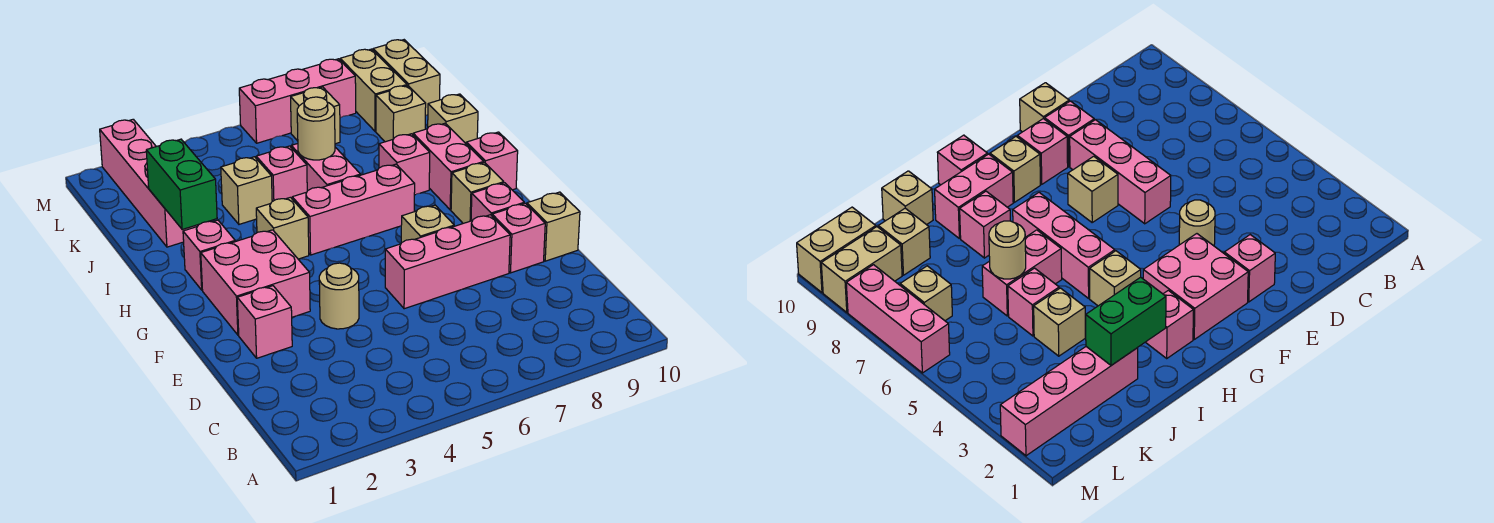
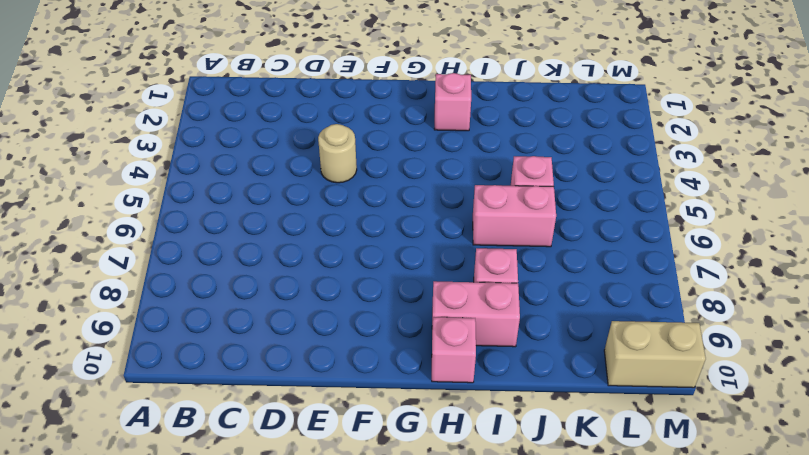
none -> pink 1x1 brick [237,286,292,358]
none -> pink 1x3 brick [385,215,510,309]
none -> pink 1x1 brick [492,203,545,273]

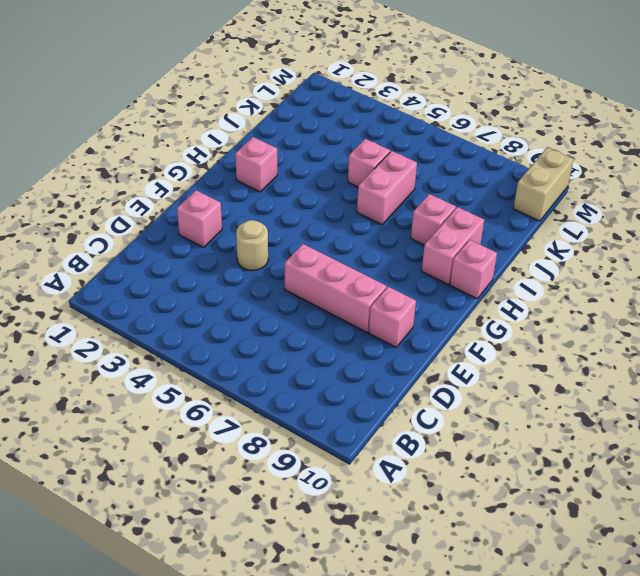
none -> tan 1x1 brick [527,192,580,261]
none -> pink 2x2 brick [201,230,310,335]
none -> tan 1x1 brick [401,205,454,243]

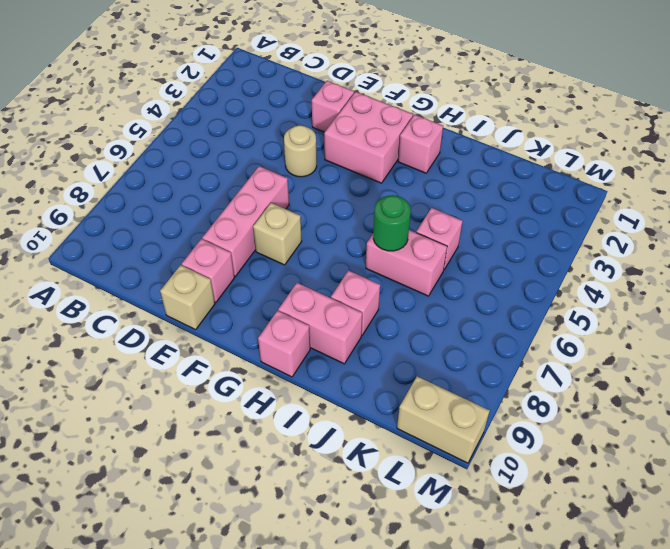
green 1x1 round brick [373,195,411,251] -> none
none -> pink 1x1 brick [471,183,524,221]
none -> tan 1x1 brick [451,163,504,223]
none -> tan 1x1 brick [256,197,309,259]

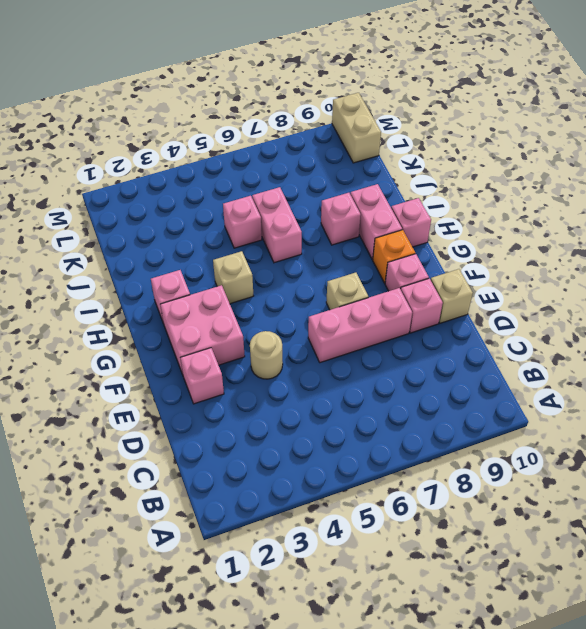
orange 1x1 brick [373,230,415,283] -> tan 1x1 brick [451,163,504,223]
none -> pink 1x3 brick [292,164,415,255]
none -> pink 1x4 brick [100,119,199,247]
none -> tan 1x1 brick [221,157,272,224]

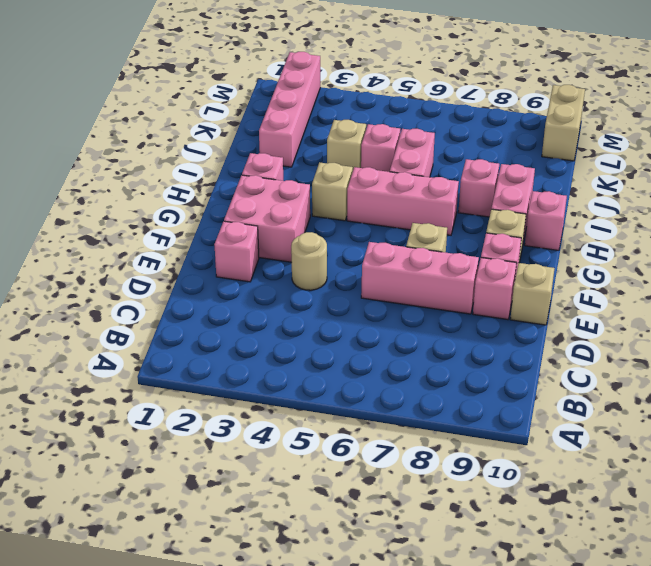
none -> tan 1x1 brick [428,94,478,143]
none -> tan 1x1 brick [376,86,426,142]
none -> tan 1x1 brick [291,87,340,144]

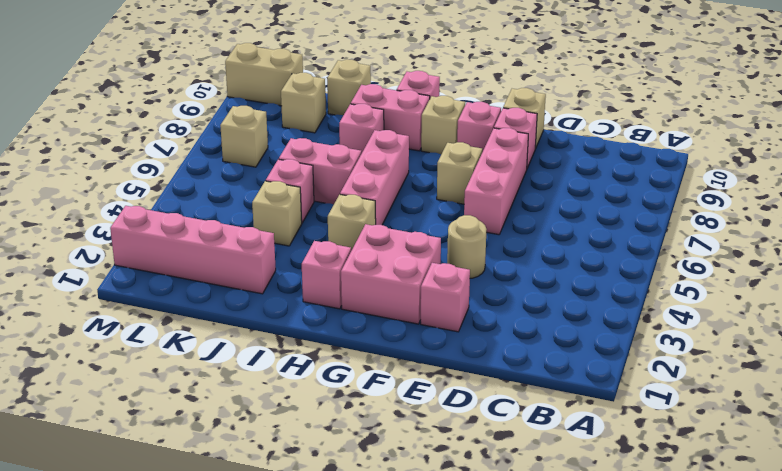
none -> tan 1x2 brick [340,49,407,131]
none -> pink 1x3 brick [239,59,356,143]
none -> green 1x2 brick [146,139,217,230]

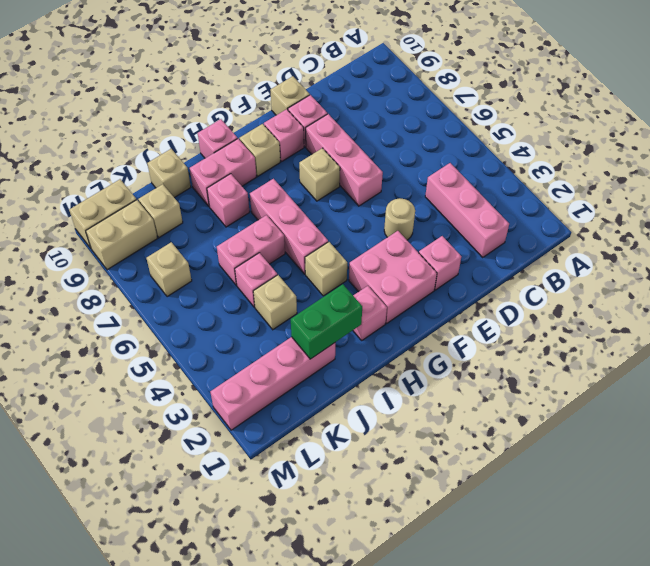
pink 1x3 brick [425,163,509,258] -> pink 1x3 brick moved to [239,59,356,143]
none -> tan 1x1 round brick [297,97,335,160]

